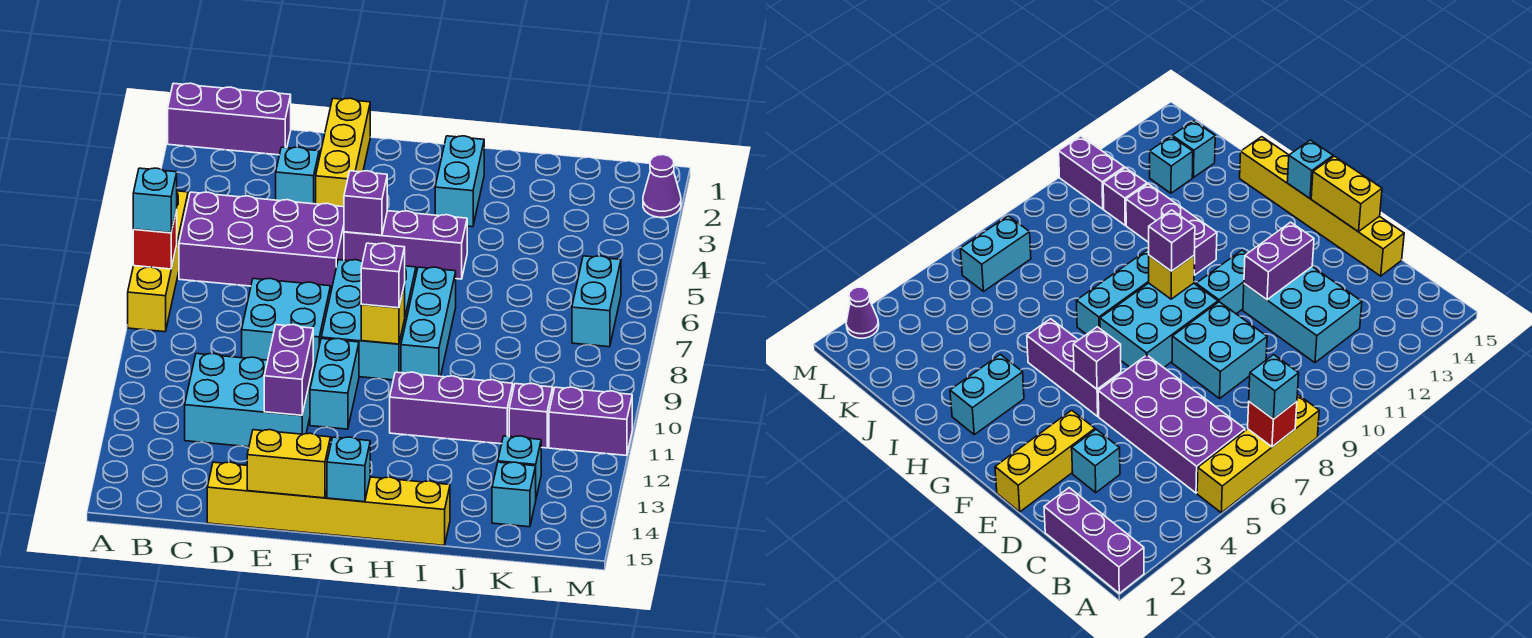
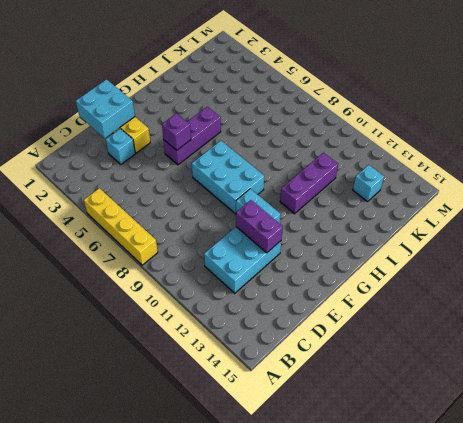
cyan 2x2 brick [76,79,135,138] -> cyan 2x2 brick moved to [242,278,331,372]
none -> purple 1x3 brick [168,83,291,155]
none -> purple 2x4 brick [179,192,344,290]
none -> yellow 1x6 brick [207,462,450,545]

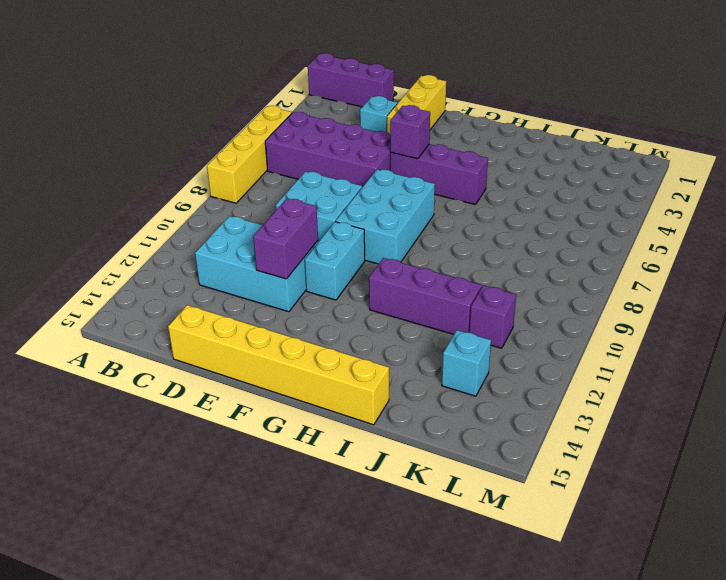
none -> cyan 1x2 brick [435,136,484,227]
none -> cyan 1x3 brick [401,267,456,376]
none -> cyan 1x1 brick [492,462,536,527]

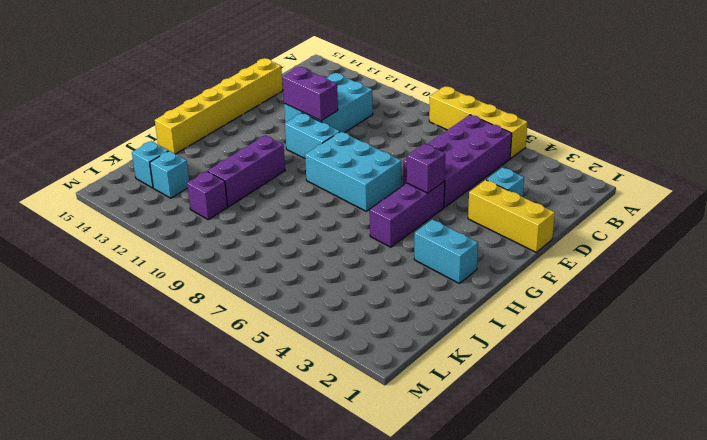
none -> purple 1x3 brick [168,83,291,155]
none -> cyan 2x2 brick [242,278,331,372]
none -> cyan 1x3 brick [401,267,456,376]

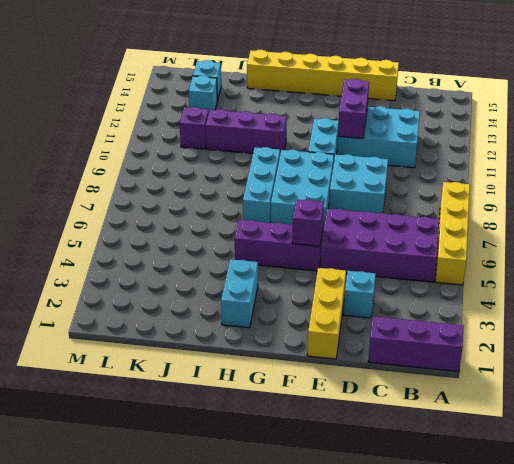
none -> cyan 1x2 brick [572,256,621,347]
none -> purple 1x2 brick [549,387,632,456]
none -> purple 1x1 cone [643,155,681,217]

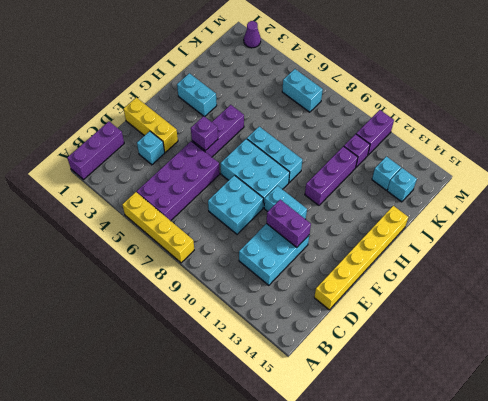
none -> red 1x1 brick [133,210,177,269]
none -> yellow 1x2 brick [247,430,331,498]
none -> yellow 1x1 brick [361,284,405,344]

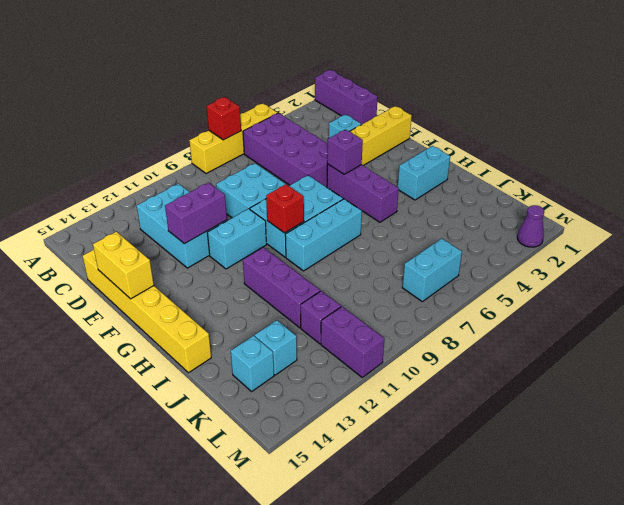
red 1x1 brick [266,184,304,233] -> yellow 1x1 brick [361,284,405,344]
none -> cyan 1x1 brick [327,437,370,502]
none -> cyan 1x1 brick [133,168,177,233]
none -> purple 1x1 brick [361,243,405,308]

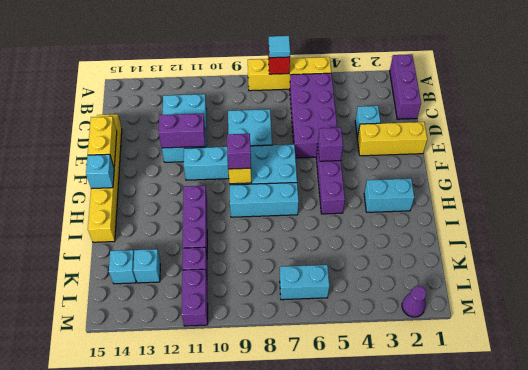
cyan 1x1 tile [269,36,290,58] -> cyan 1x1 brick [133,168,177,233]

